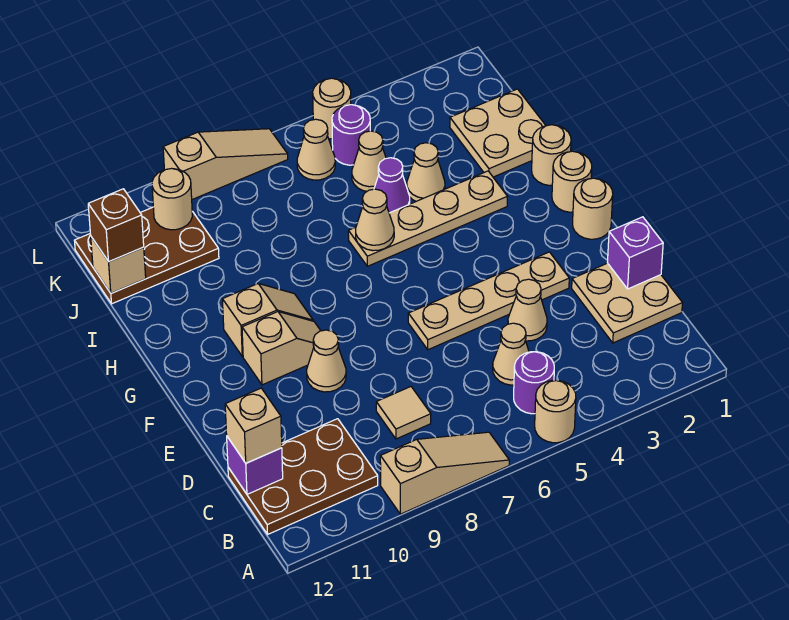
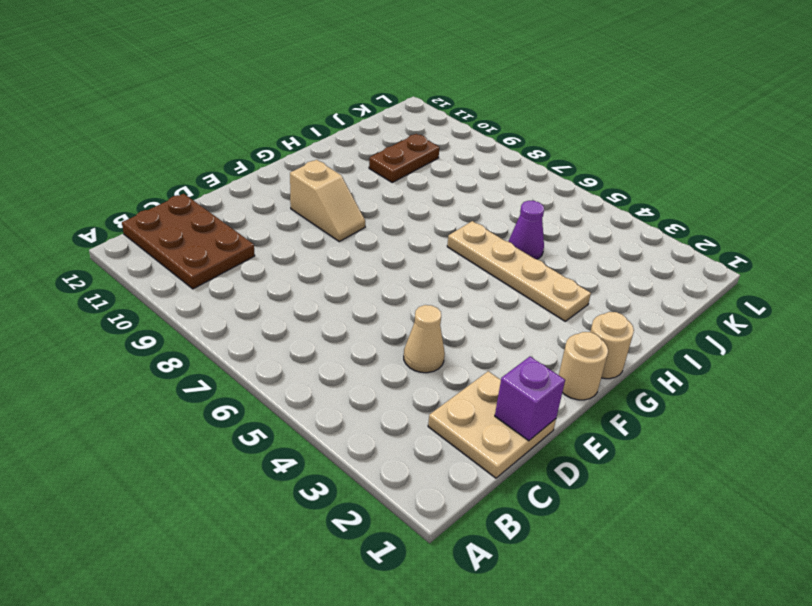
brown 1x2 plate [369,134,440,182] -> brown 2x3 plate [74,207,219,304]
none -> tan 1x1 round brick [535,380,576,443]
none -> tan 1x3 slope [380,432,509,514]
none -> purple 1x1 round brick [514,352,554,414]
none -> tan 1x1 cone [493,323,529,385]

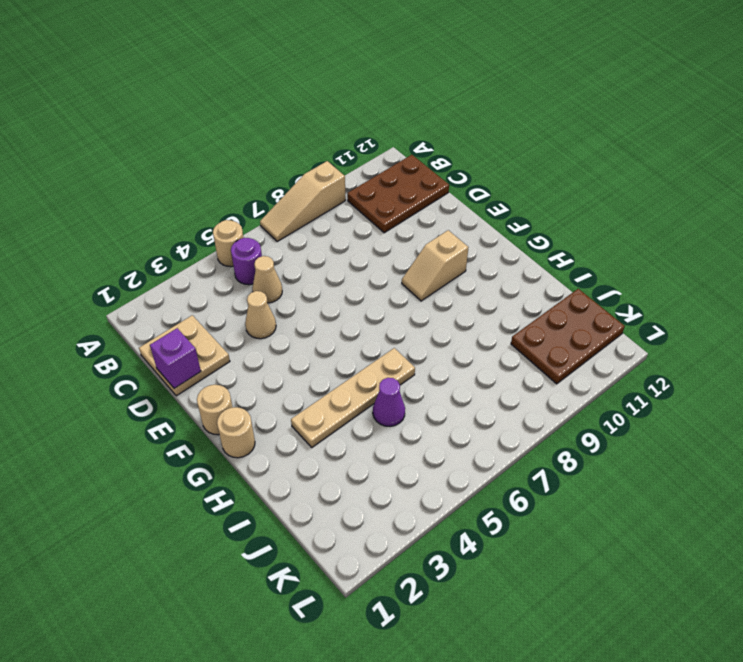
none -> tan 1x1 tile [376,387,431,439]
none -> tan 1x4 plate [408,252,569,350]
none -> tan 1x1 cone [307,330,346,392]
none -> tan 1x2 slope [222,284,313,356]

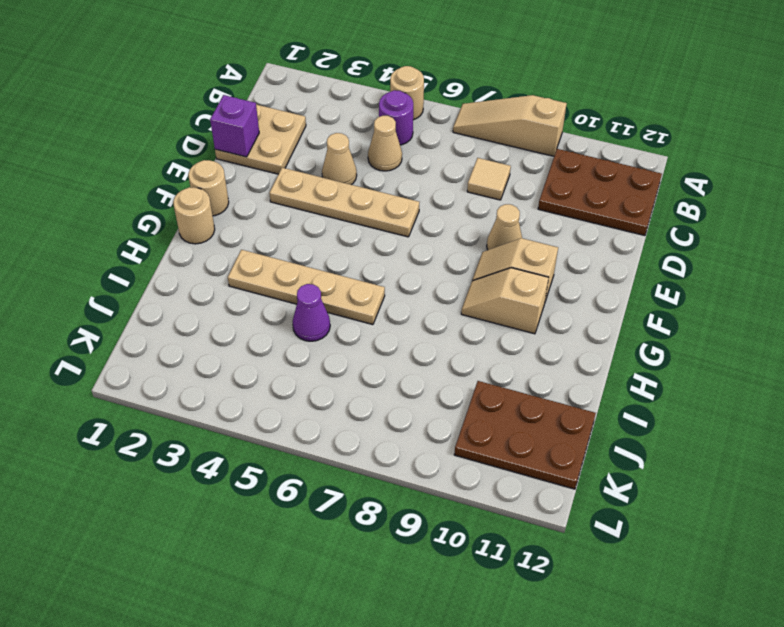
none -> tan 1x1 round brick [532,125,571,185]
none -> tan 2x2 plate [450,89,546,177]
none -> tan 1x1 cone [407,143,445,201]
none -> tan 1x1 cone [352,131,386,191]

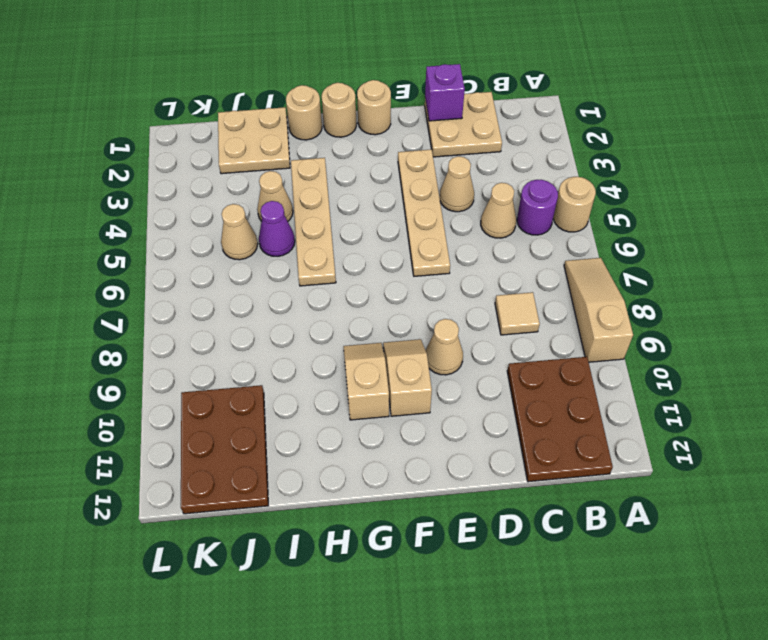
none -> purple 1x1 round brick [332,105,370,165]
none -> tan 1x1 cone [297,119,335,180]
none -> tan 1x1 round brick [313,78,351,139]
none -> tan 1x3 slope [163,129,288,199]

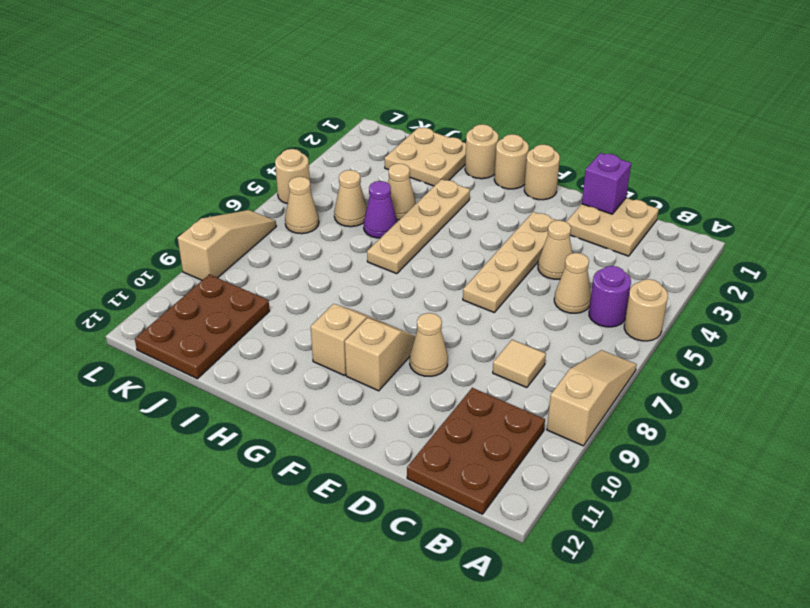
none -> purple 1x1 round brick [332,105,370,165]
none -> purple 1x1 brick [227,437,283,494]
none -> tan 1x1 cone [356,189,394,251]
none -> tan 1x1 brick [91,237,146,293]

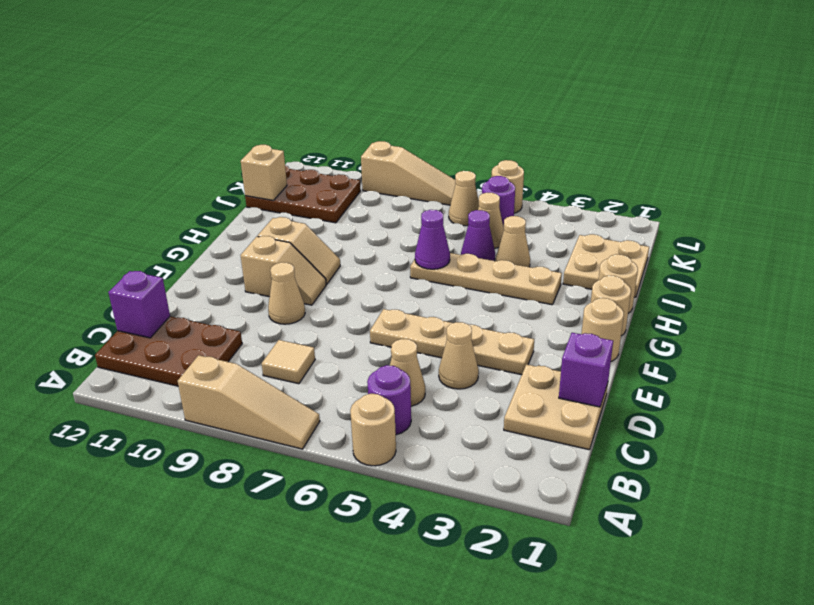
purple 1x1 cone [415,210,450,269] -> tan 1x1 cone [356,189,394,251]
none -> tan 1x1 round brick [152,168,192,230]
none -> tan 1x1 brick [225,388,282,463]
none -> brown 1x1 brick [88,189,144,262]

